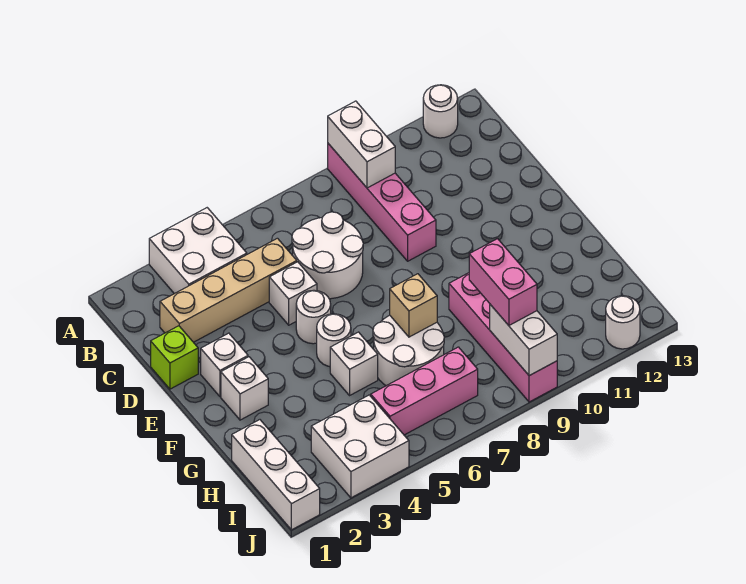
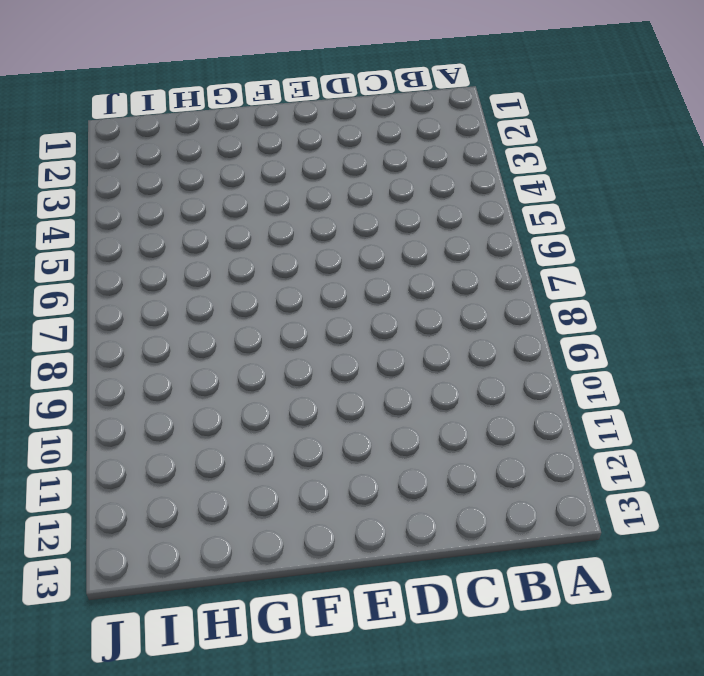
none -> white 2x2 brick [149,208,247,294]
none -> pink 1x4 brick [328,144,436,261]
none -> white 1x1 round brick [423,85,458,138]

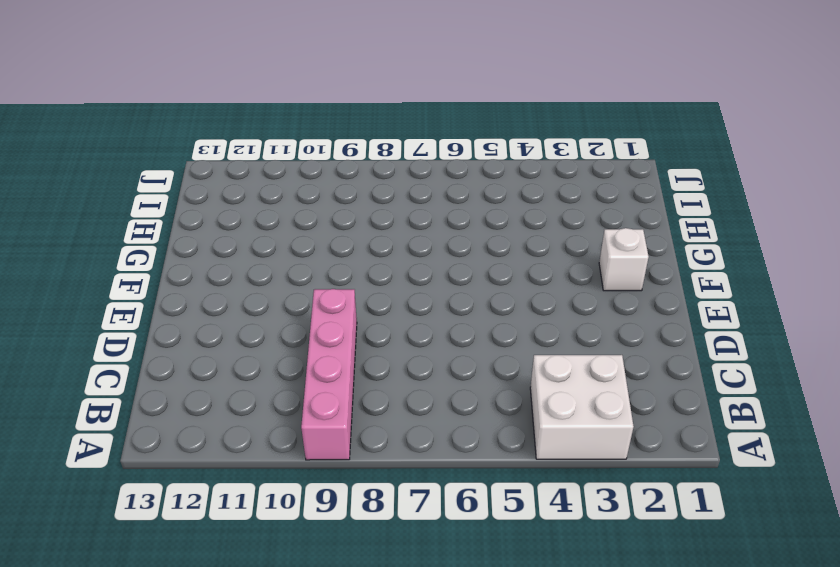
none -> white 1x1 round brick [423,85,458,138]
none -> tan 1x4 brick [160,238,297,342]
none -> white 2x2 round brick [292,212,363,299]

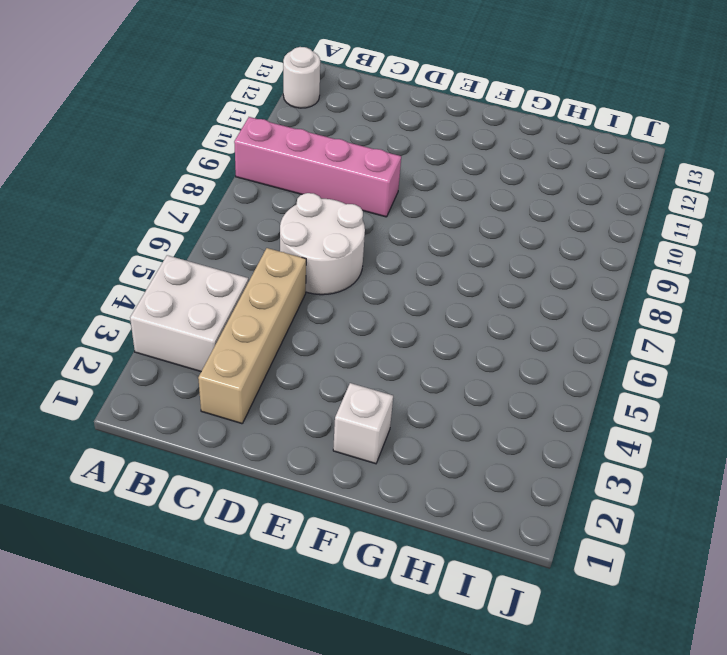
none -> lime 1x1 brick [151,326,198,389]
none -> white 1x1 brick [269,262,317,325]
none -> white 1x1 brick [201,333,248,397]

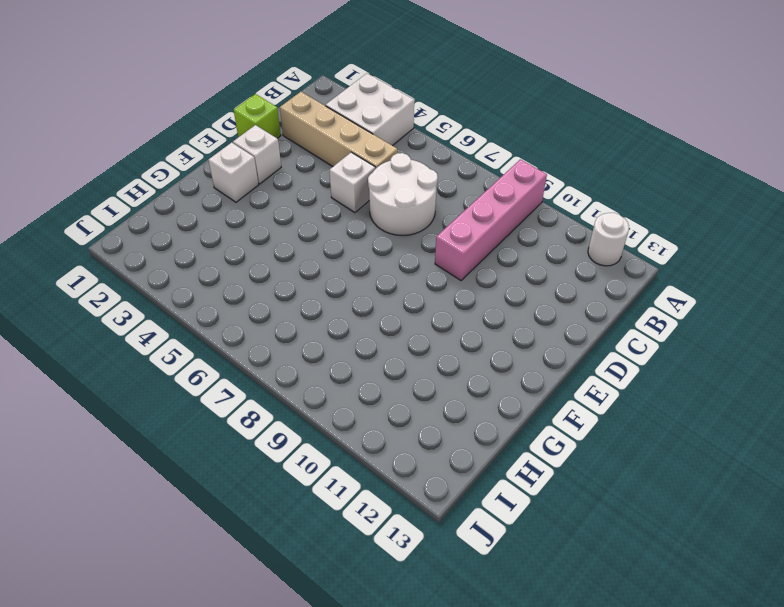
none -> white 1x1 round brick [296,290,331,344]
none -> white 1x1 round brick [317,314,351,367]
none -> white 1x1 brick [330,332,378,395]

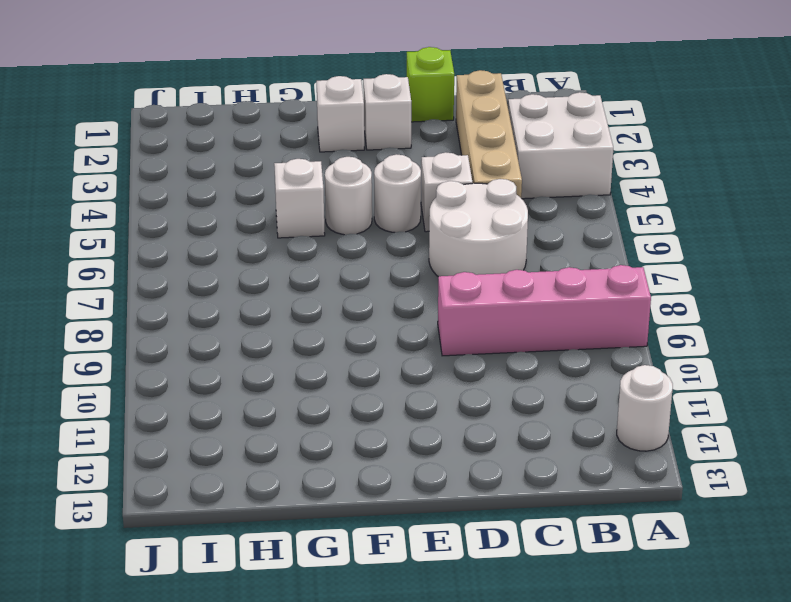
none -> white 2x2 round brick [373,315,444,386]
none -> pink 1x4 brick [449,273,557,402]
none -> white 1x3 brick [232,420,320,530]

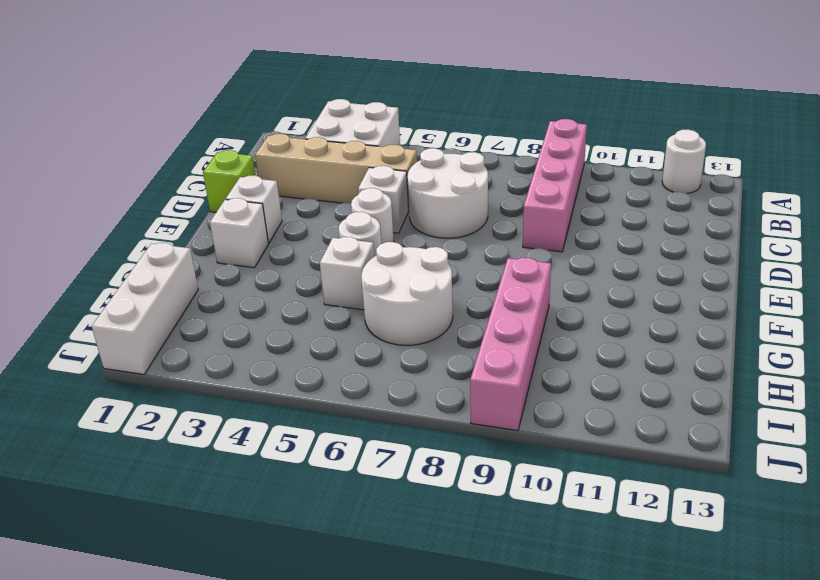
none -> white 2x2 brick [311,395,409,498]
none -> pink 1x3 brick [371,347,478,435]
none -> white 1x1 round brick [606,296,640,349]

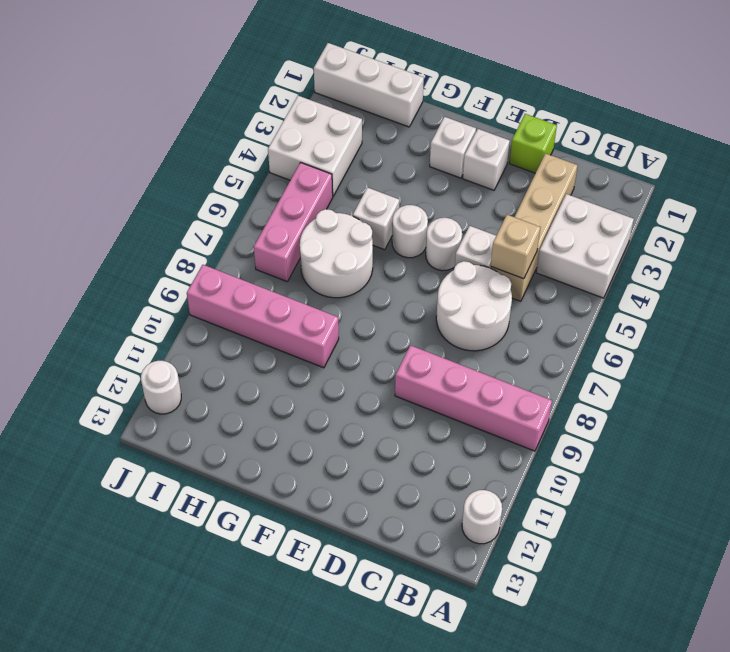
tan 1x1 brick [491,215,540,279] -> tan 1x1 brick moved to [390,274,437,337]
none -> white 1x2 brick [328,101,395,188]
none -> white 1x2 brick [490,305,557,376]
none -> pink 1x2 brick [469,239,537,325]

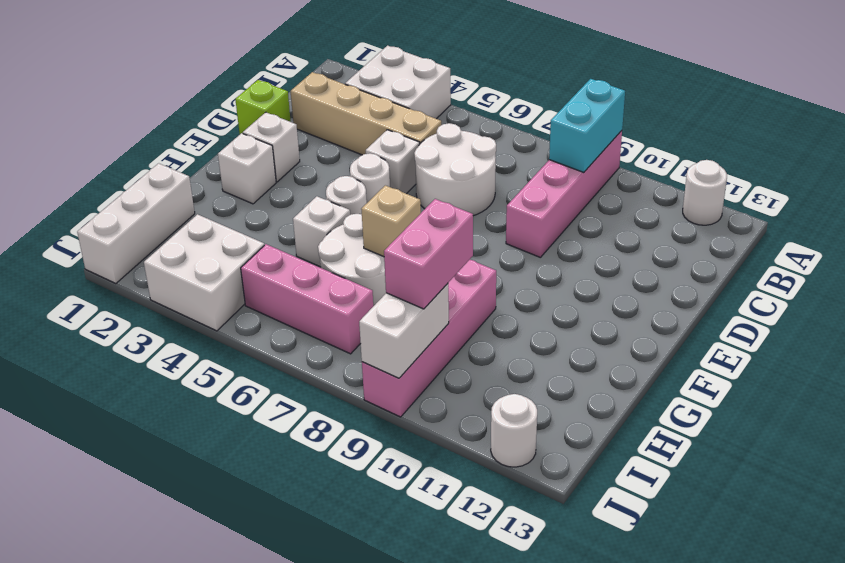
cyan 1x2 brick [549,79,625,172] -> white 1x2 brick [328,101,395,188]

